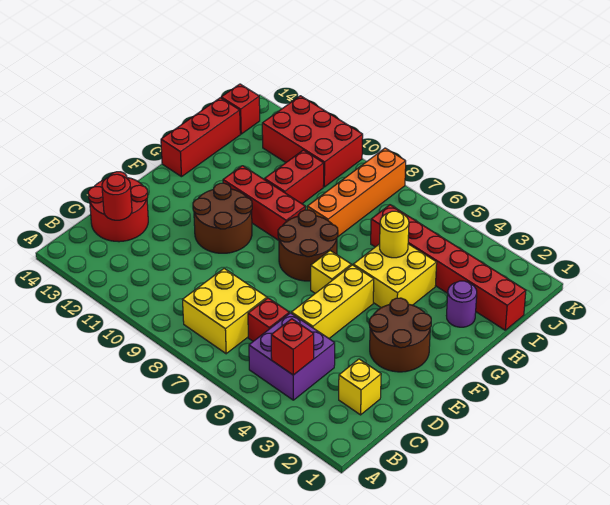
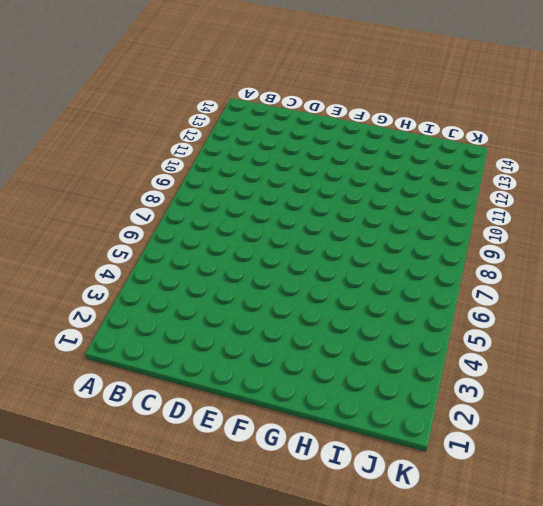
none -> purple 2x2 brick [249,313,335,400]
none -> yellow 2x2 brick [183,269,267,354]
none -> yellow 1x1 brick [339,359,381,415]

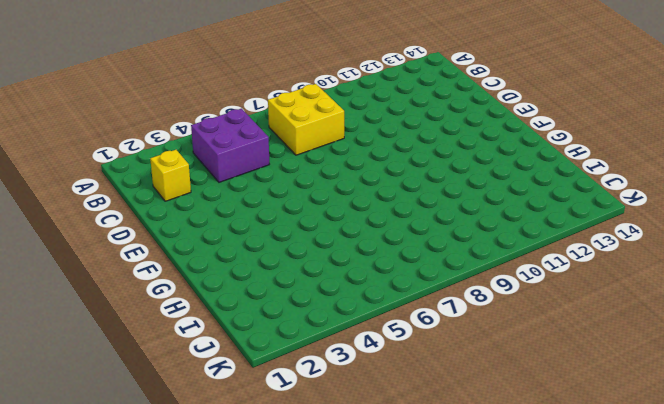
none -> red 1x1 brick [248,298,289,341]
none -> red 2x2 round brick [88,172,148,242]
none -> yellow 1x3 brick [291,265,374,338]

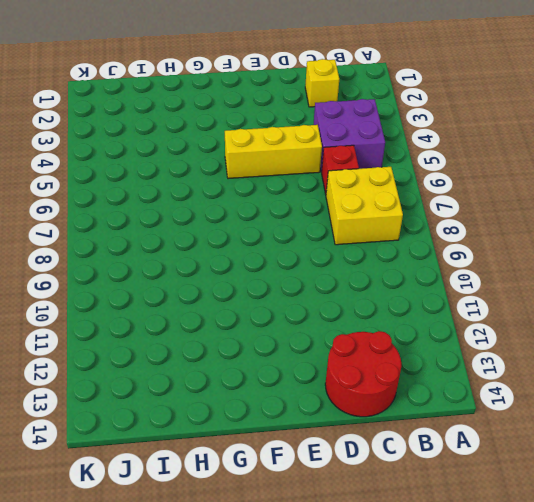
none -> brown 2x2 round brick [369,298,431,372]
none -> brown 2x2 round brick [193,183,252,253]
none -> yellow 1x1 brick [311,251,351,293]

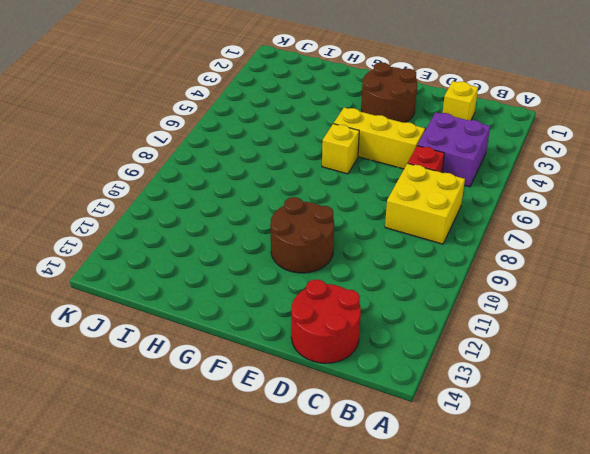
none -> brown 2x2 round brick [278,210,338,281]
none -> yellow 2x2 brick [353,244,437,308]
none -> red 1x3 brick [223,166,305,240]

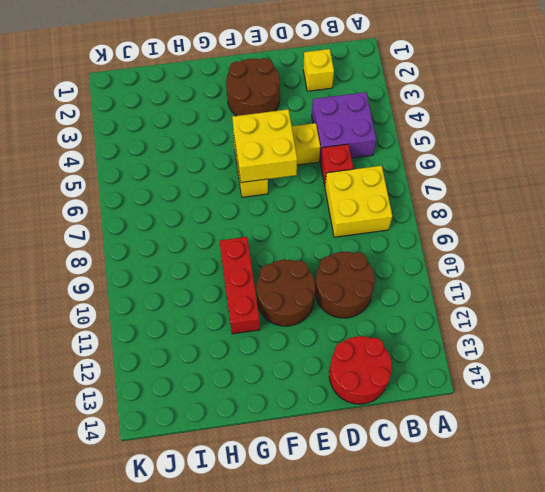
brown 2x2 round brick [315,252,375,318] -> brown 2x2 round brick moved to [278,210,338,281]
yellow 2x2 brick [232,109,297,183] -> yellow 2x2 brick moved to [353,244,437,308]
none -> red 1x3 brick [161,98,240,177]
none -> purple 1x1 round brick [446,281,477,327]
none -> orange 1x4 brick [307,148,406,236]

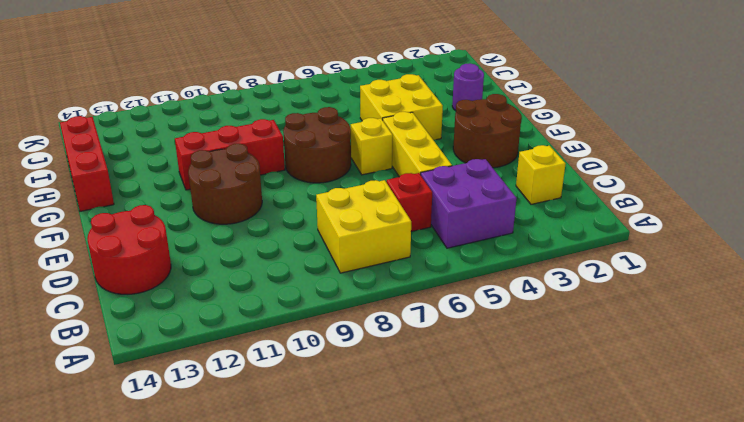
none -> orange 1x4 brick [307,148,406,236]
none -> red 1x2 brick [264,150,324,204]
none -> red 1x6 brick [371,205,526,330]

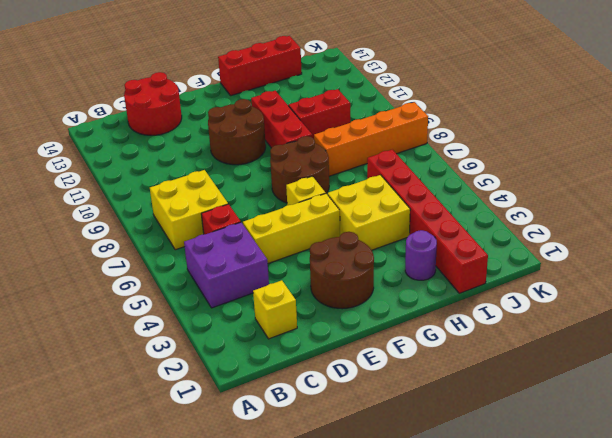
none -> red 2x3 brick [262,96,363,187]
none -> red 1x1 brick [221,84,260,134]
none -> red 1x1 brick [271,319,314,375]

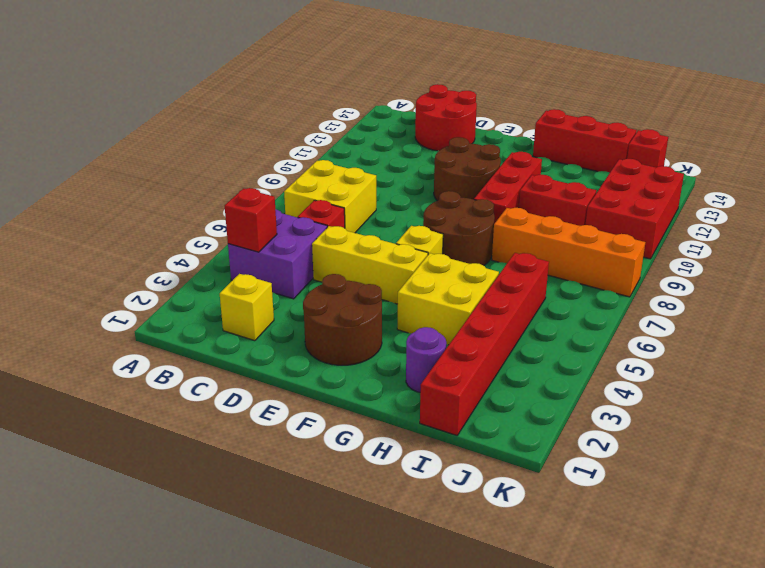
none -> red 1x1 round brick [102,174,132,220]
none -> yellow 1x1 round brick [380,211,409,258]

